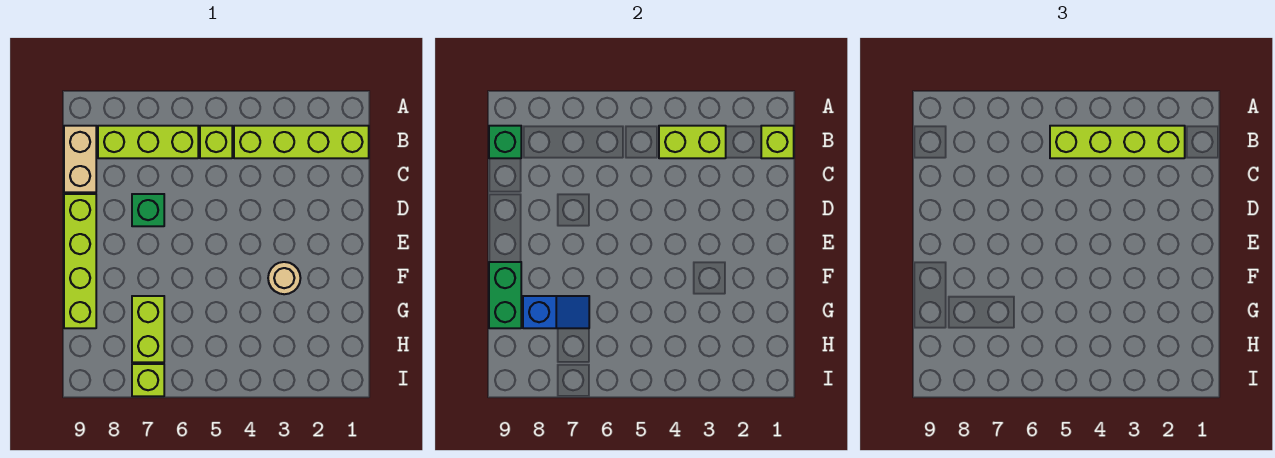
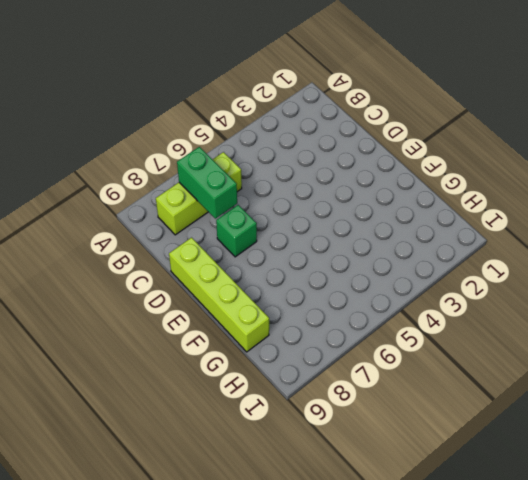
green 1x2 brick [177,147,237,219] -> green 1x2 brick moved to [489,262,521,328]
none -> lime 1x4 brick [234,126,369,158]
none -> lime 1x1 brick [200,126,232,158]
none -> tan 1x2 brick [64,126,96,192]

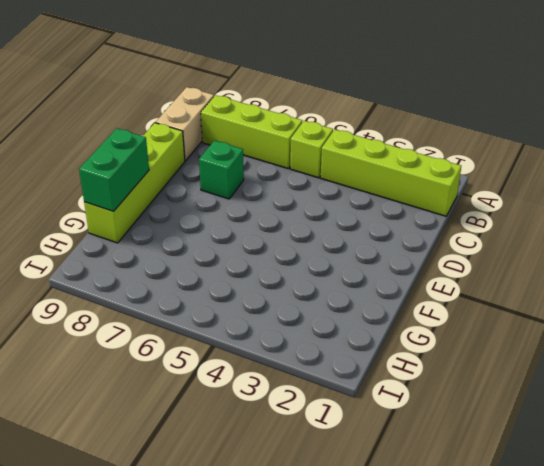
none -> tan 1x1 round brick [268,262,300,294]
none -> lime 1x2 brick [132,296,164,362]
none -> lime 1x1 brick [132,364,164,396]

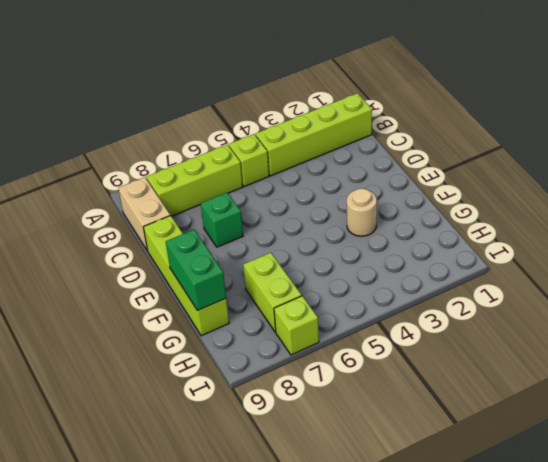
none -> lime 1x1 brick [761,126,794,158]
none -> lime 1x2 brick [659,126,726,158]
none -> green 1x1 brick [489,126,521,158]

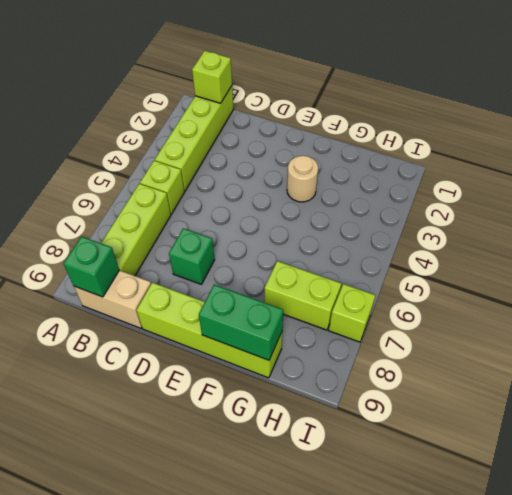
none -> lime 1x2 brick [659,126,726,158]
none -> blue 1x2 slope [523,296,589,328]
none -> lime 1x4 brick [1050,126,1185,158]

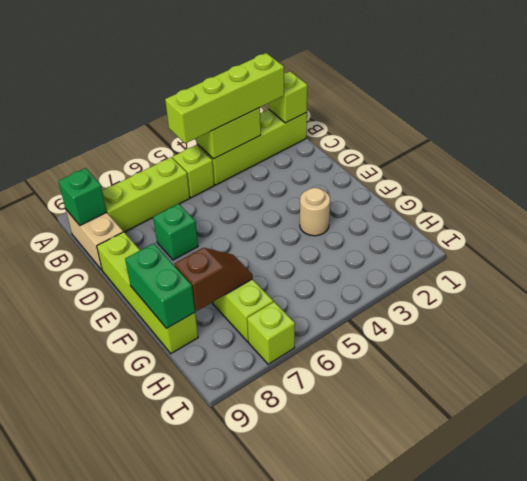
brown 1x2 slope [174,248,252,311] -> blue 1x2 slope [523,296,589,328]

